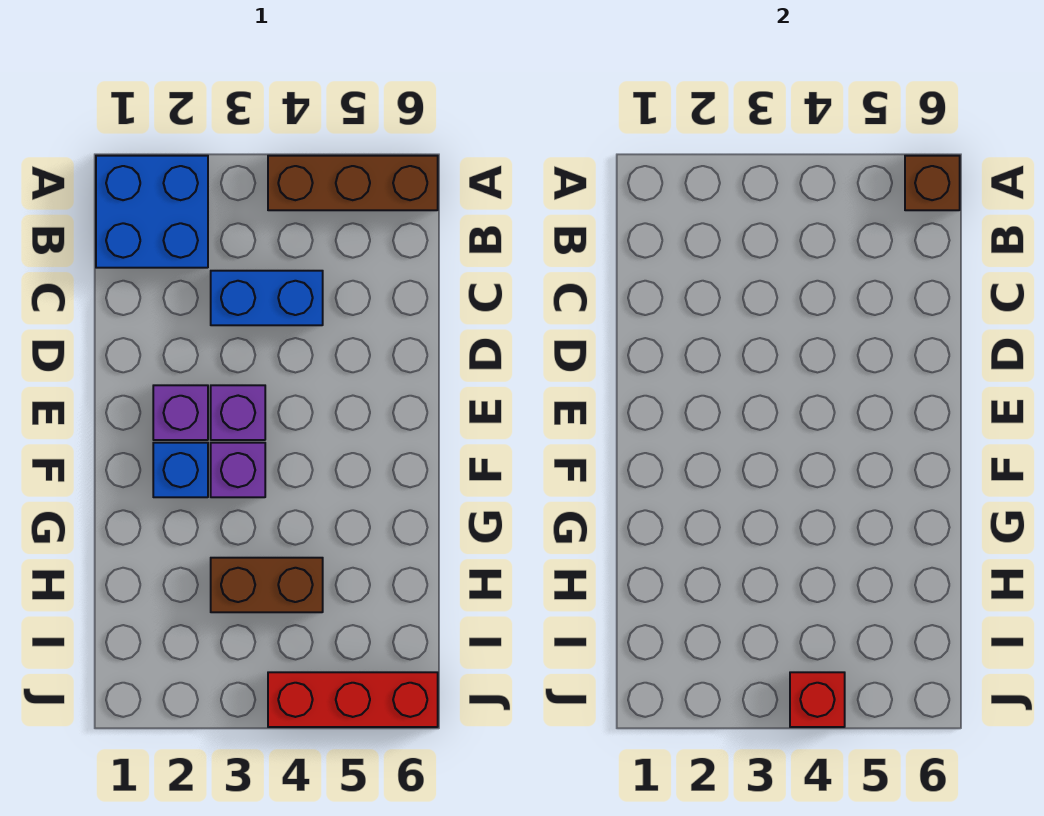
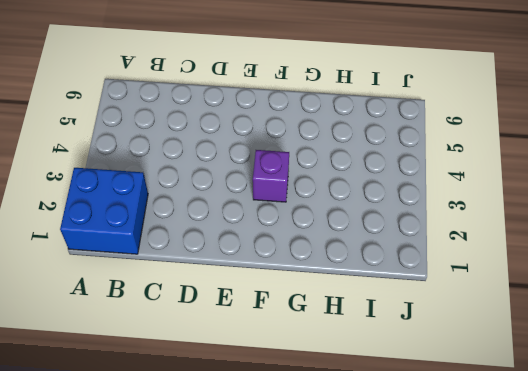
none -> brown 1x3 brick [268,156,438,210]
none -> blue 1x2 brick [211,271,323,325]

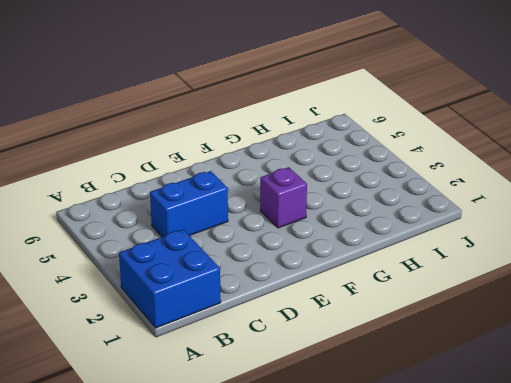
blue 1x2 brick [150,171,228,237] -> blue 1x2 brick turned to [211,271,323,325]
none -> brown 1x3 brick [268,156,438,210]
none -> purple 1x1 brick [153,385,208,440]

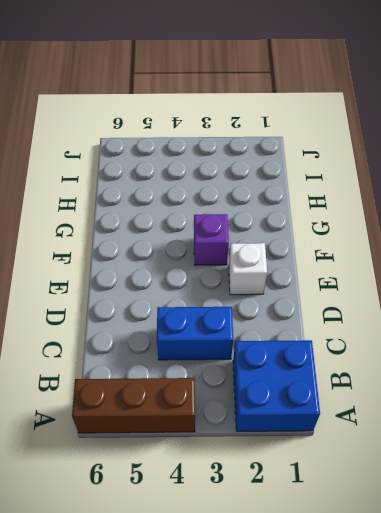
white 1x1 brick [229,243,267,295] -> purple 1x1 brick [153,385,208,440]
none -> purple 1x1 brick [211,385,265,440]
none -> blue 1x1 brick [153,443,208,497]

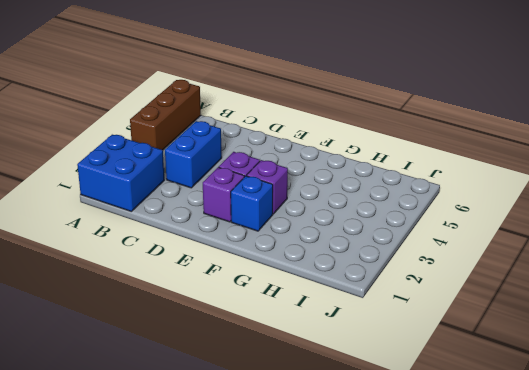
none -> brown 1x2 brick [211,558,323,612]
none -> red 1x3 brick [268,672,438,727]

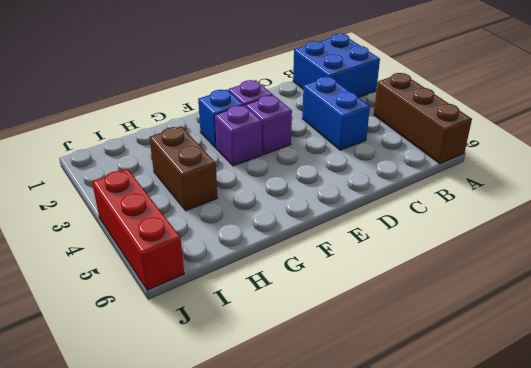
none -> brown 1x1 brick [905,156,960,210]
none -> red 1x1 brick [790,672,845,727]

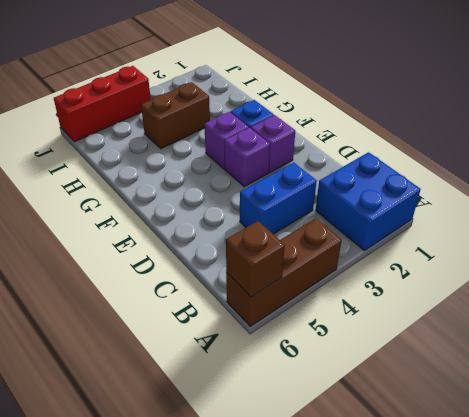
none -> red 1x1 brick [790,672,845,727]

